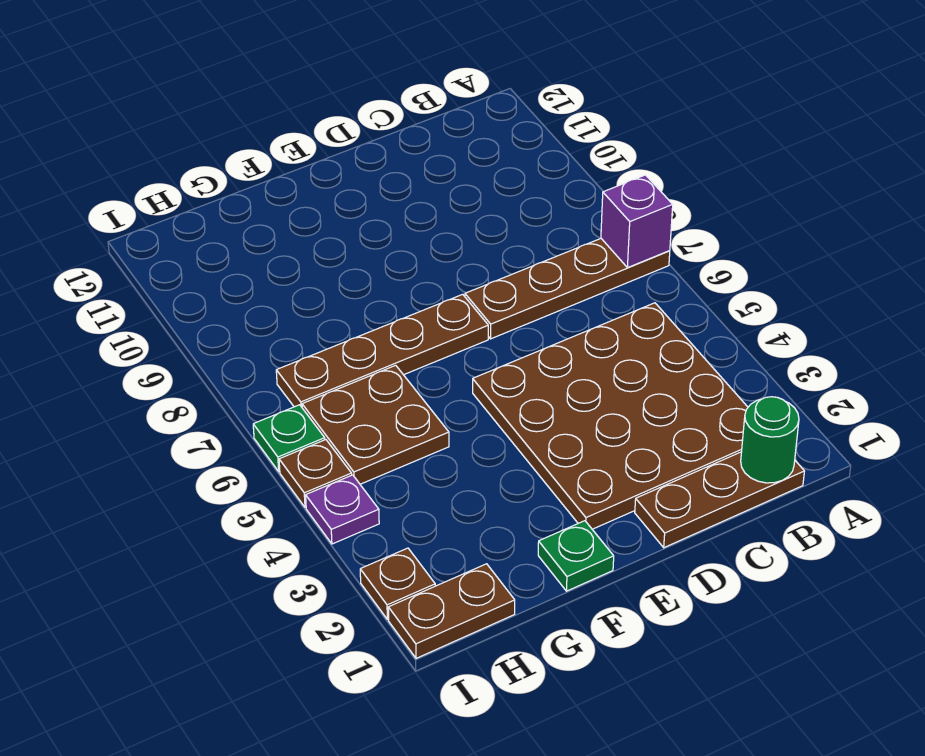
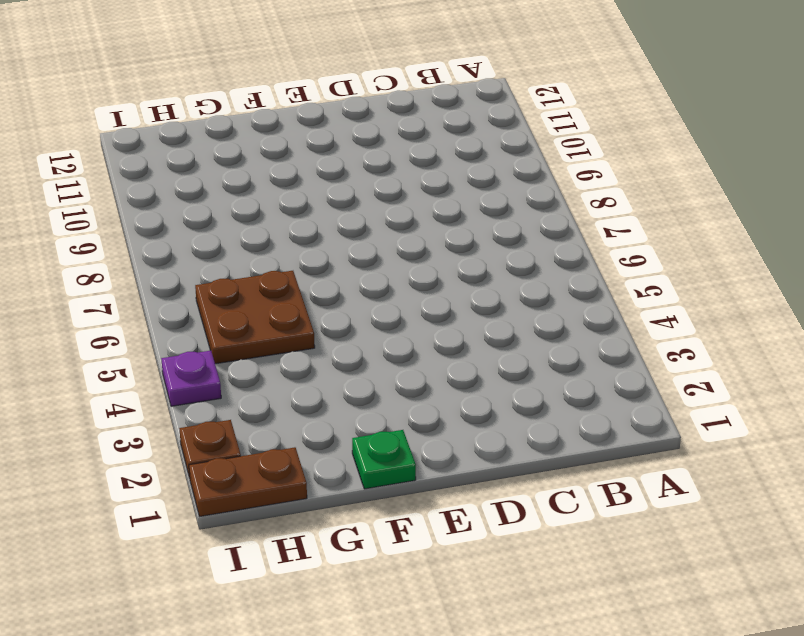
none -> brown 1x4 plate [465,239,670,339]
none -> brown 1x3 plate [635,452,804,548]
none -> brown 4x4 plate [473,303,748,529]

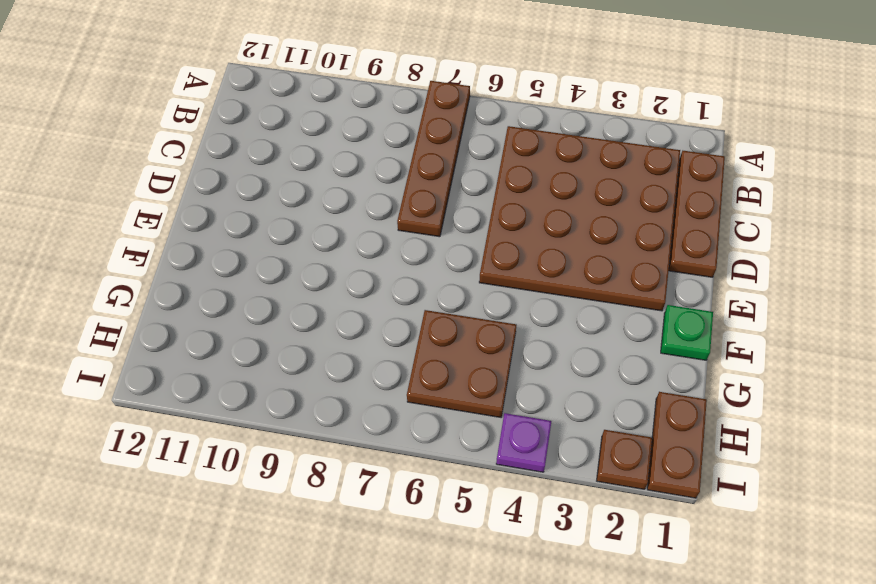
none -> brown 1x4 plate [276,294,488,407]
none -> brown 1x1 plate [279,440,352,507]
none -> green 1x1 plate [253,405,325,472]

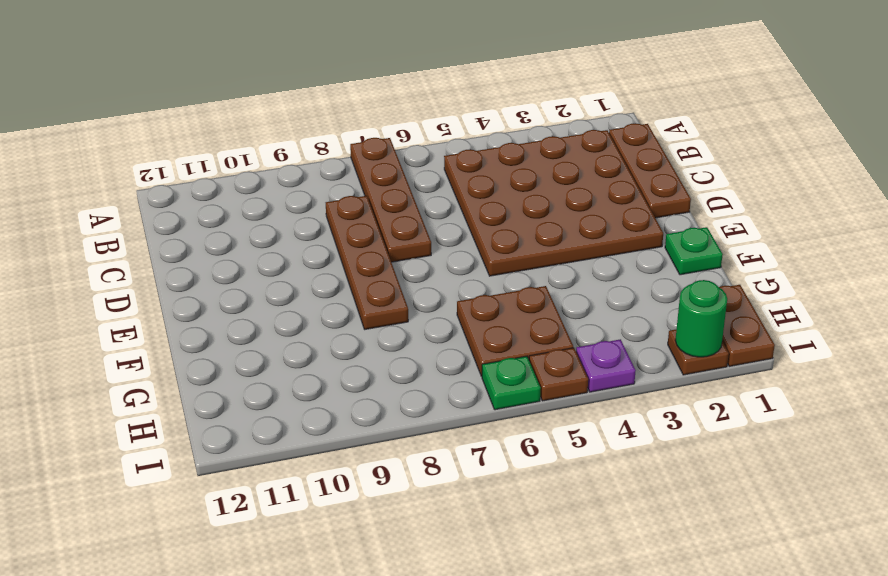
brown 1x4 plate [326,196,408,329] -> brown 1x4 plate moved to [276,294,488,407]
green 1x1 round brick [675,280,727,357] -> green 1x1 round brick moved to [741,397,799,483]
none -> purple 1x1 brick [601,175,673,268]

